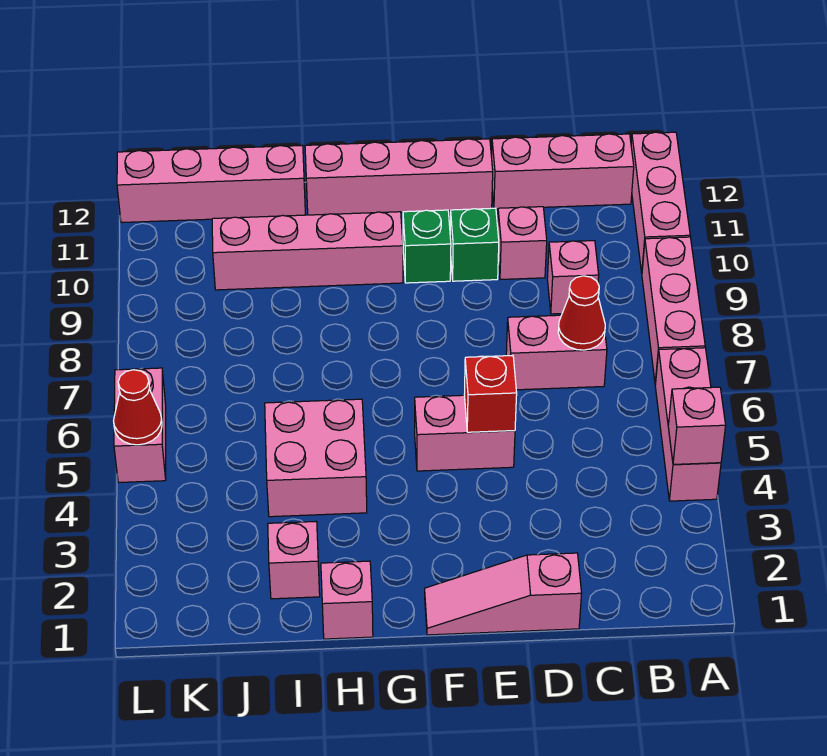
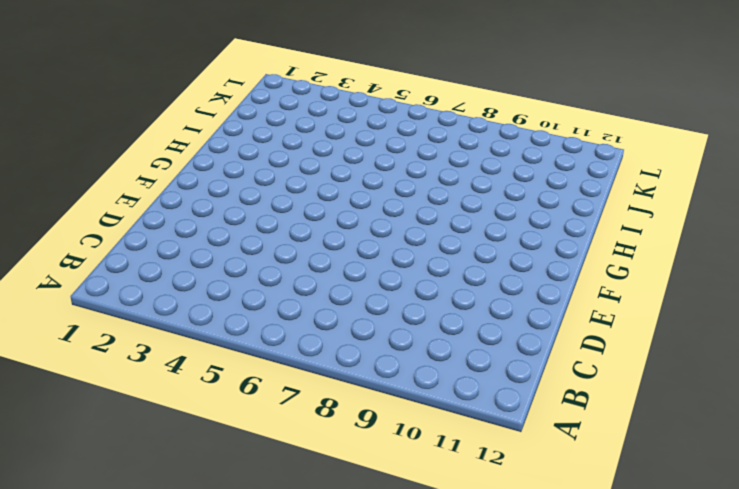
none -> pink 1x3 brick [655,348,721,501]
none -> pink 1x3 brick [642,237,705,385]
none -> pink 1x3 brick [631,132,690,273]

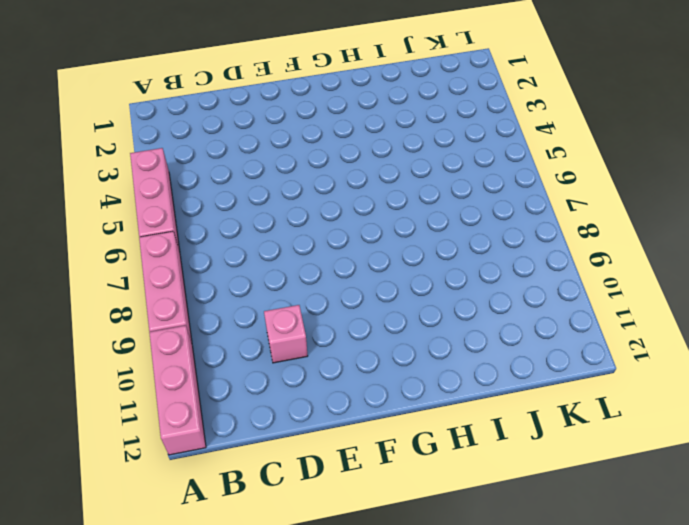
none -> pink 1x3 brick [492,134,634,209]
none -> pink 1x2 brick [506,315,607,390]
none -> pink 1x1 brick [547,241,599,314]

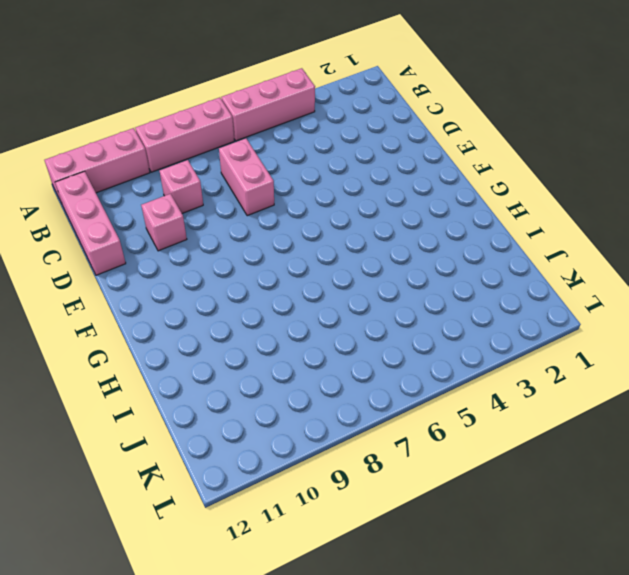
none -> pink 1x3 slope [425,553,582,635]
none -> pink 1x2 brick [415,395,515,471]
none -> green 1x1 brick [450,208,499,281]

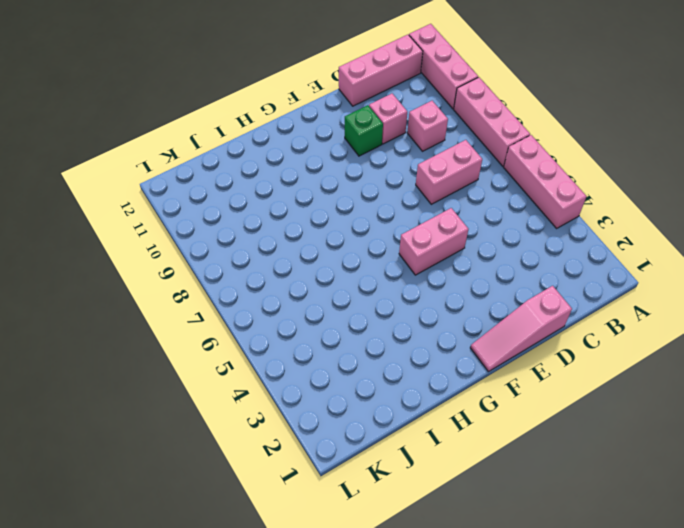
none -> pink 1x4 brick [305,139,493,215]
none -> green 1x1 brick [403,210,451,283]
none -> pink 1x4 brick [212,212,403,290]

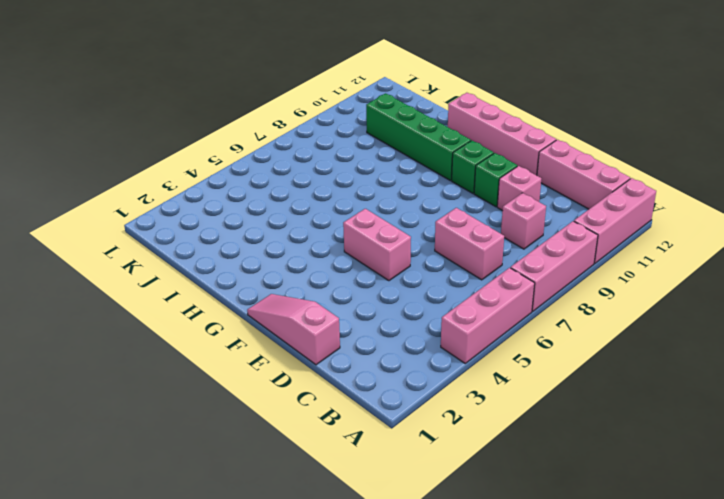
green 1x4 brick [366,93,471,181] -> pink 1x4 brick [212,212,403,290]
none -> pink 1x1 brick [321,561,373,639]
none -> pink 2x2 brick [265,399,367,517]
none -> pink 1x1 brick [268,522,320,599]

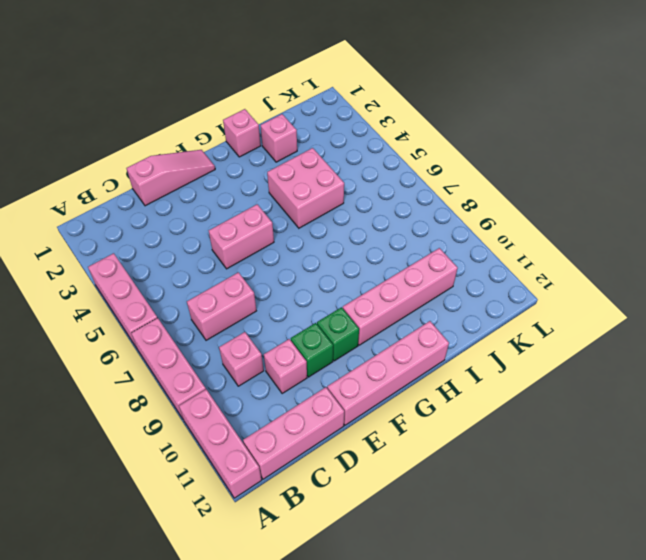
none -> pink 1x4 brick [117,145,305,223]
none -> pink 1x2 brick [114,368,166,483]
none -> pink 1x1 brick [668,387,726,464]

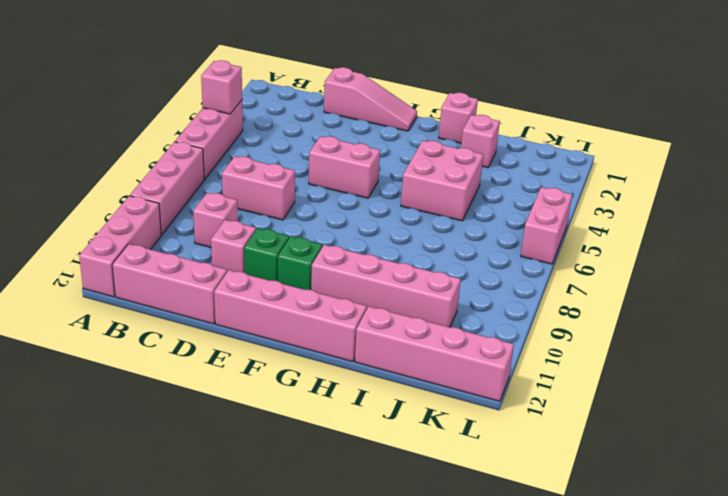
none -> red 1x1 cone [558,276,605,350]
none -> red 1x1 brick [464,356,517,432]
none -> red 1x1 cone [114,370,162,445]

